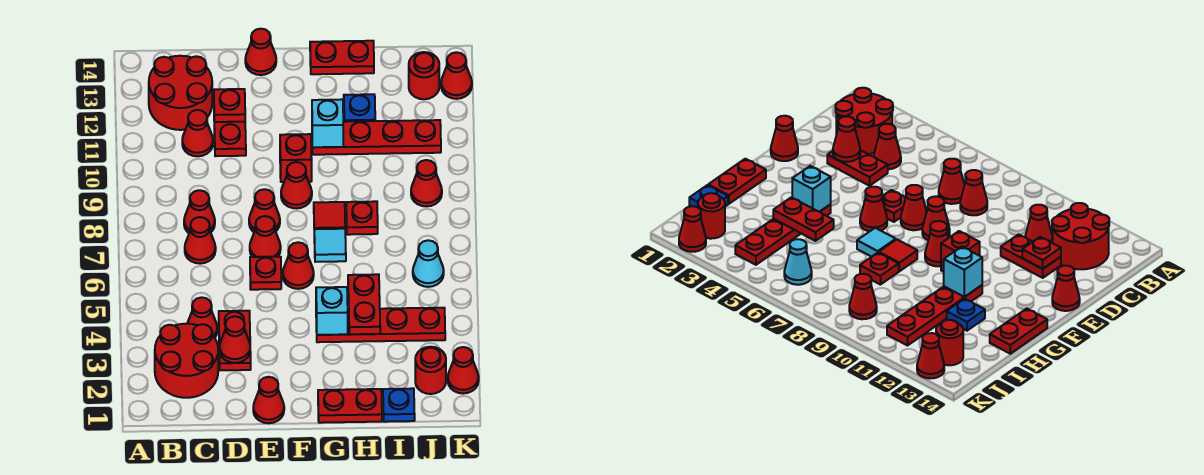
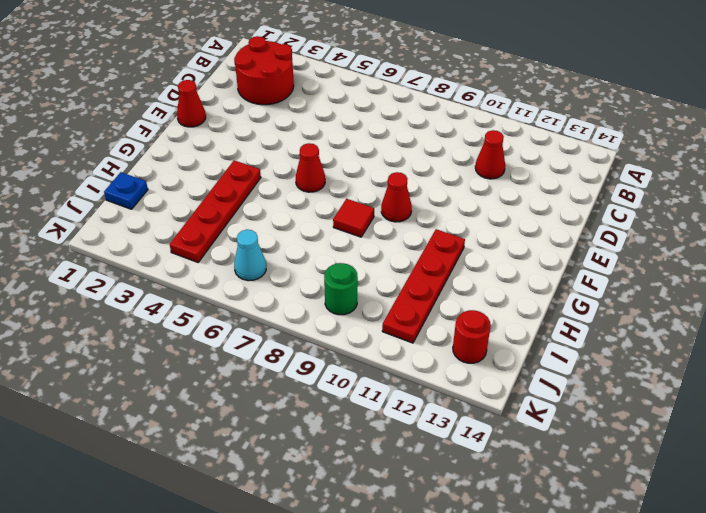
green 1x1 round brick [324,263,358,315] -> red 1x1 cone [411,160,442,207]
none -> red 2x2 round brick [149,56,212,130]
none -> red 1x1 cone [187,297,217,337]
none -> red 1x1 cone [185,217,216,264]
none -> red 1x1 cone [184,190,215,233]

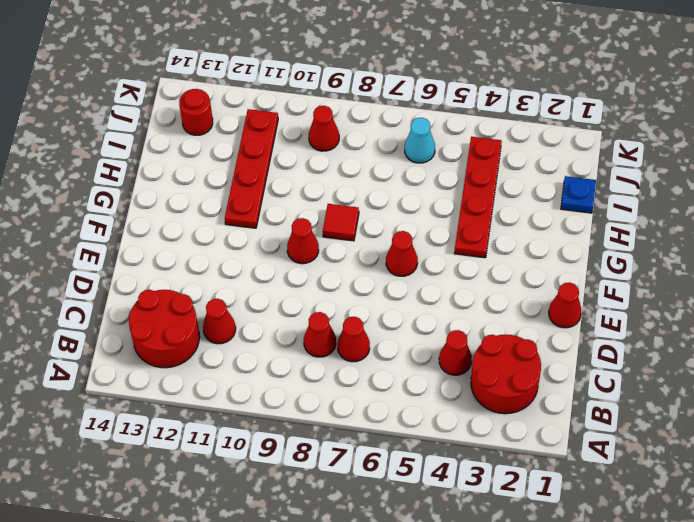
none -> red 1x2 plate [219,311,251,370]
none -> red 1x2 plate [214,122,246,156]
none -> red 1x1 plate [250,257,281,290]
none -> red 1x1 cone [250,216,281,257]

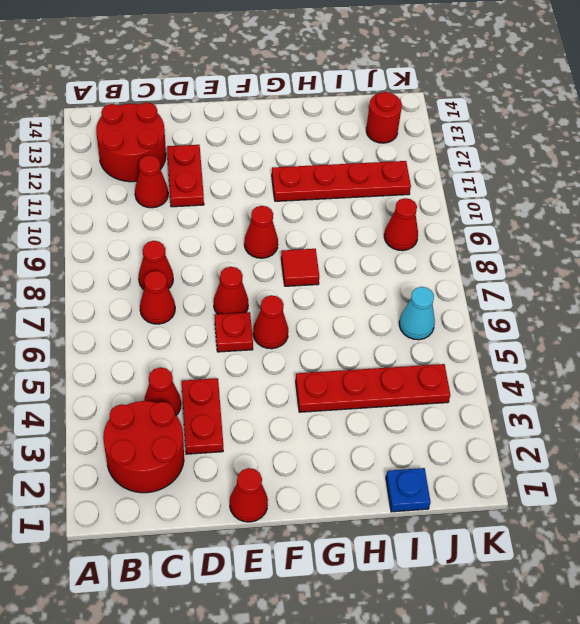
none -> red 1x1 cone [249,189,280,232]
none -> red 1x1 cone [245,29,276,75]
none -> red 1x1 brick [280,134,312,182]
none -> red 1x2 plate [318,389,382,423]

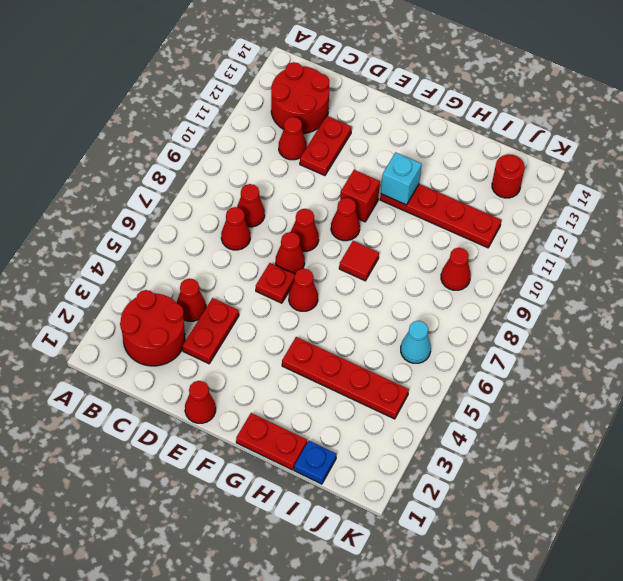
none -> red 1x1 cone [245,29,276,75]
none -> cyan 1x1 tile [314,229,346,262]
none -> red 1x2 plate [310,41,374,74]
none -> red 1x1 plate [346,201,378,235]

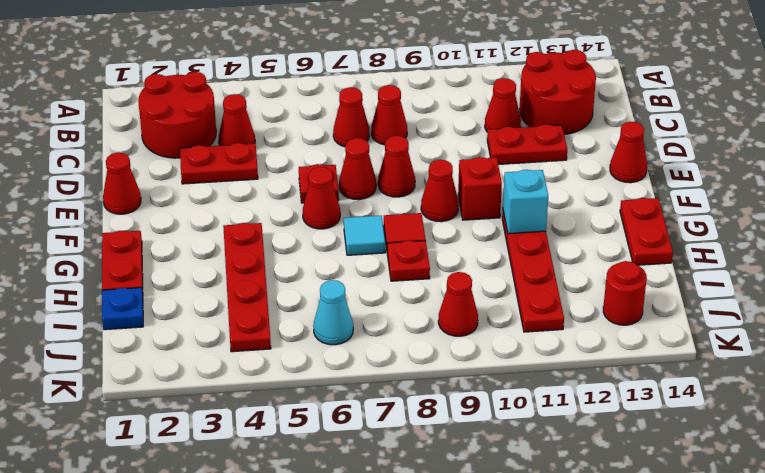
none -> blue 1x1 plate [344,94,375,122]
none -> red 1x1 round brick [415,347,446,394]
none -> red 1x1 cone [448,347,479,394]
none -> red 1x1 cone [441,52,472,99]

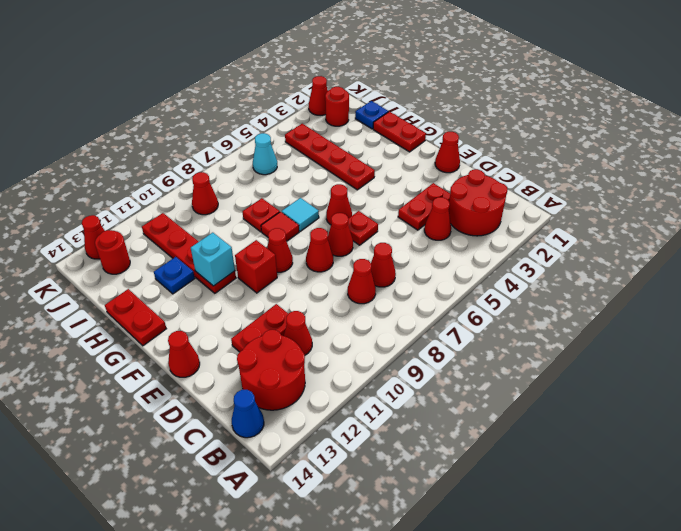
blue 1x1 cone [232,390,264,438] -> none
none -> red 1x1 cone [219,316,250,363]
none -> red 1x1 plate [214,89,245,122]
none -> cyan 1x1 brick [316,287,348,335]
none -> red 1x2 plate [348,274,380,334]

